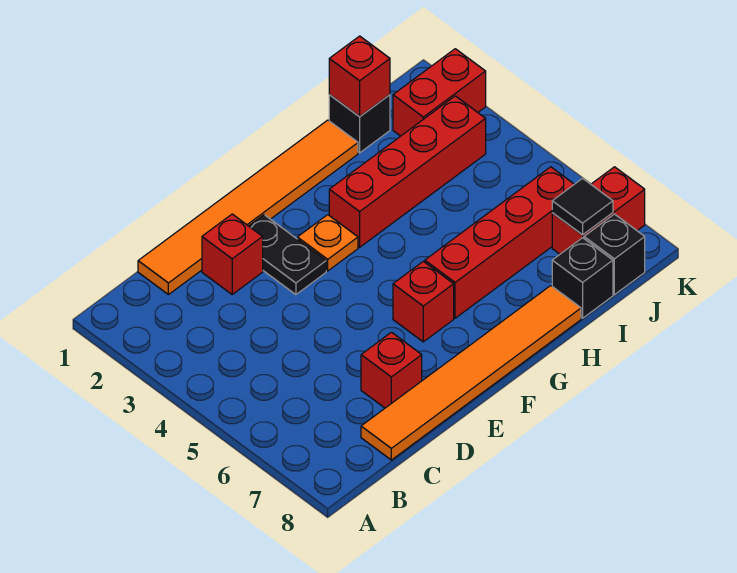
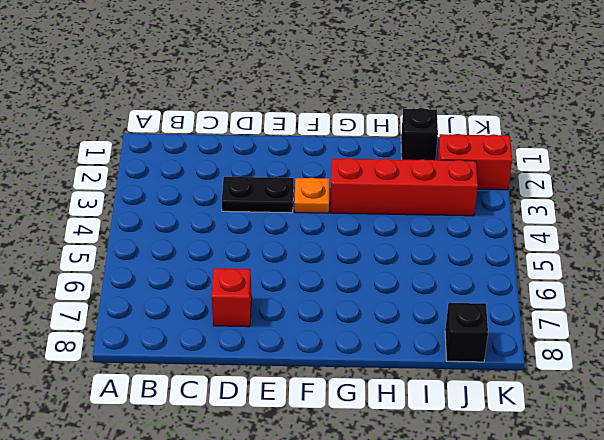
black 1x2 plate [222,176,294,213] -> black 1x2 plate turned to [249,215,326,295]
none -> orange 1x6 tile [138,120,358,295]
none -> orange 1x6 tile [361,286,581,460]
none -> red 1x1 brick [202,214,263,294]

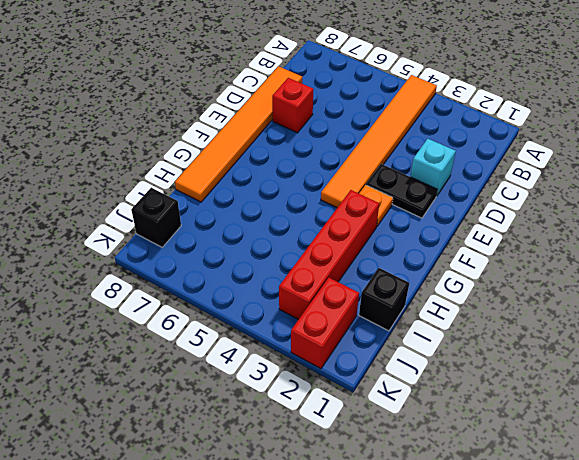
orange 1x6 tile [321,75,437,208] -> orange 1x6 tile moved to [138,120,358,295]
cyan 1x1 brick [410,139,456,196] -> red 1x1 brick [202,214,263,294]
none -> red 1x1 brick [393,261,454,342]
none -> red 1x4 brick [425,167,574,318]
none -> black 1x1 brick [552,238,613,318]

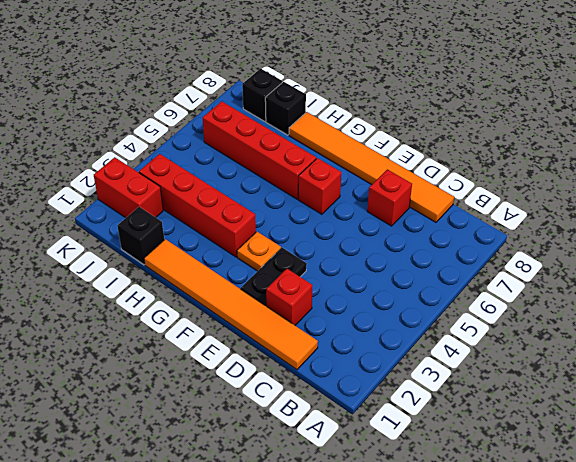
none -> red 1x2 brick [552,167,645,254]
none -> red 1x1 brick [329,36,390,117]
none -> black 1x1 tile [552,178,613,235]

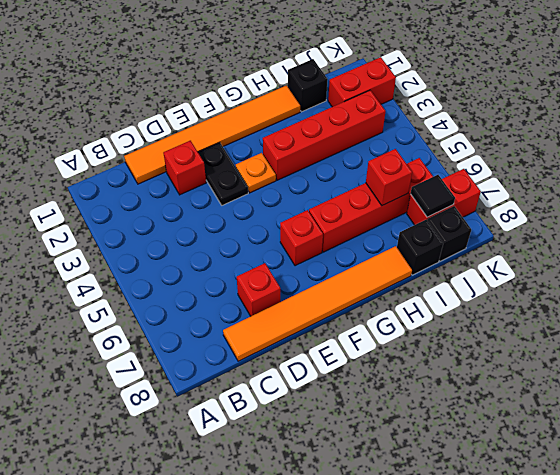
red 1x1 brick [366,149,412,205] -> red 1x1 brick moved to [329,36,390,117]

